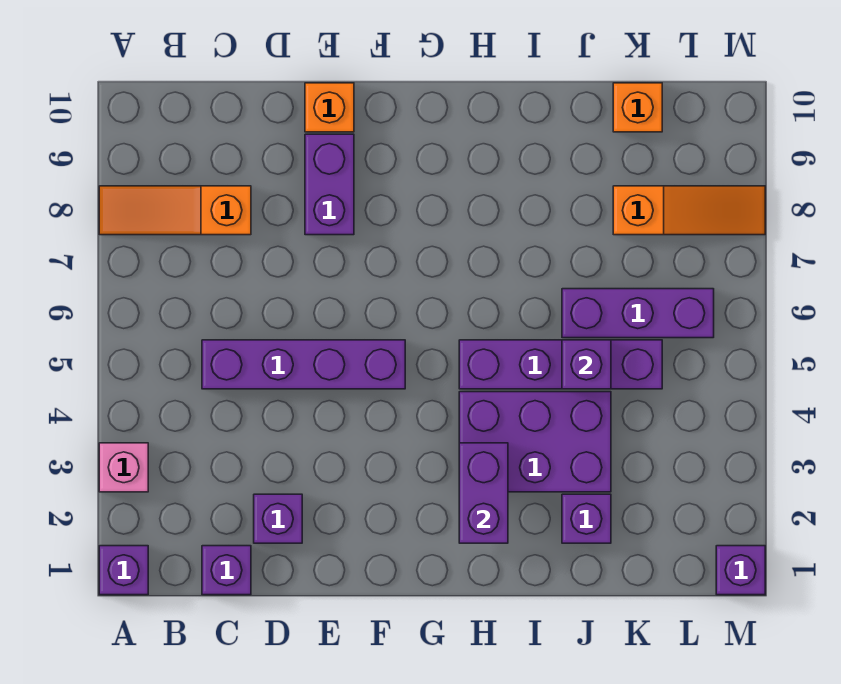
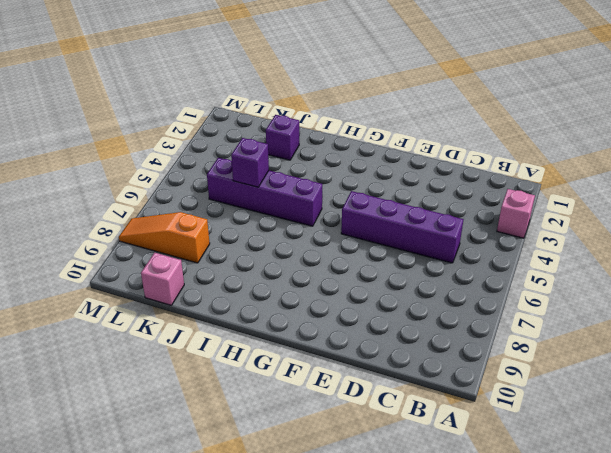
pink 1x1 brick [141,253,184,305] -> orange 1x1 brick [613,83,662,132]
none -> purple 1x1 brick [99,546,148,595]
none -> orange 1x3 slope [99,186,251,235]
none -> purple 1x1 brick [202,546,251,595]

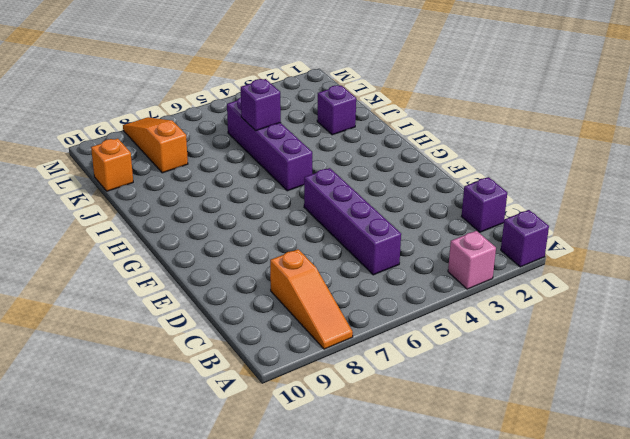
none -> purple 1x1 brick [254,494,302,543]
none -> purple 1x2 brick [305,134,354,235]
none -> orange 1x1 brick [305,83,354,132]

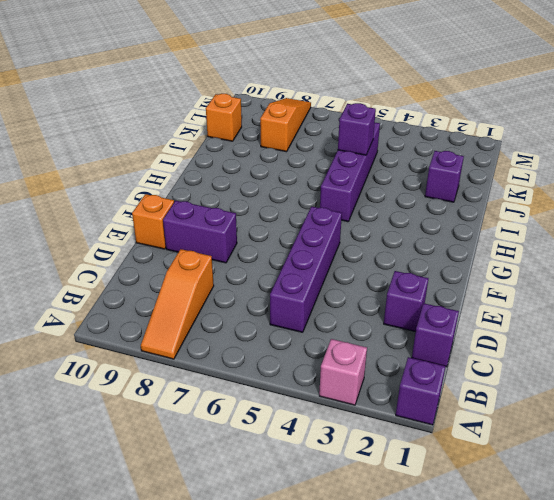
none -> purple 2x3 brick [459,392,611,492]
none -> purple 1x3 brick [562,289,714,338]
none -> purple 1x1 brick [716,546,765,595]

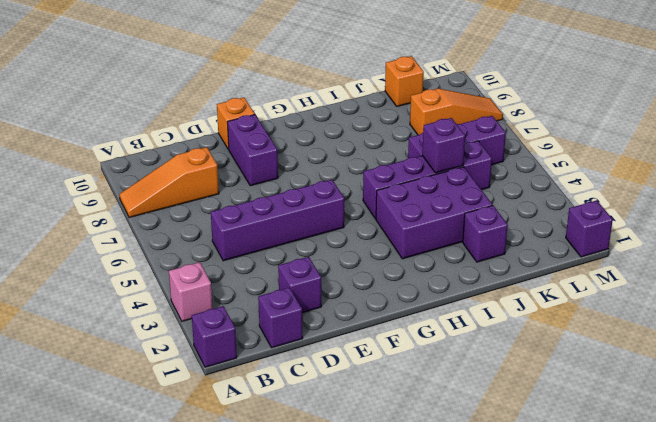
none -> purple 1x2 brick [459,443,508,543]

